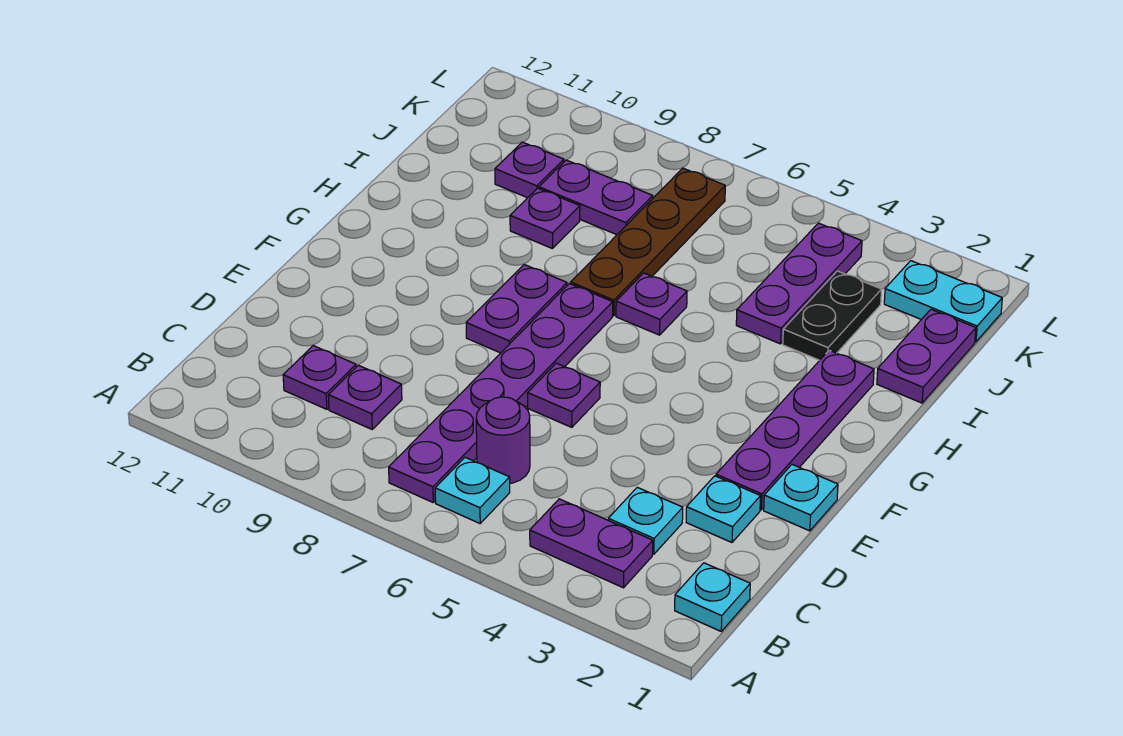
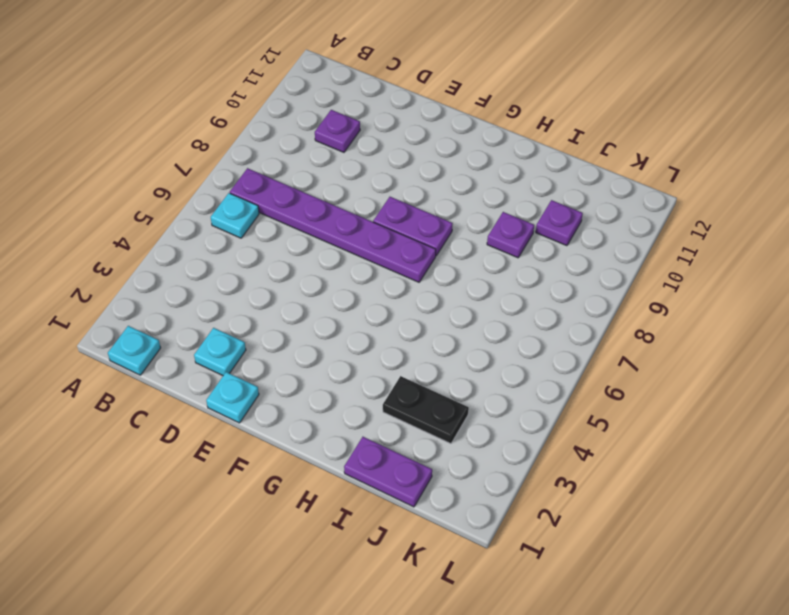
none -> purple 1x2 plate [530,499,653,588]
none -> cyan 1x1 plate [608,487,683,554]
none -> purple 1x1 round brick [476,397,530,483]

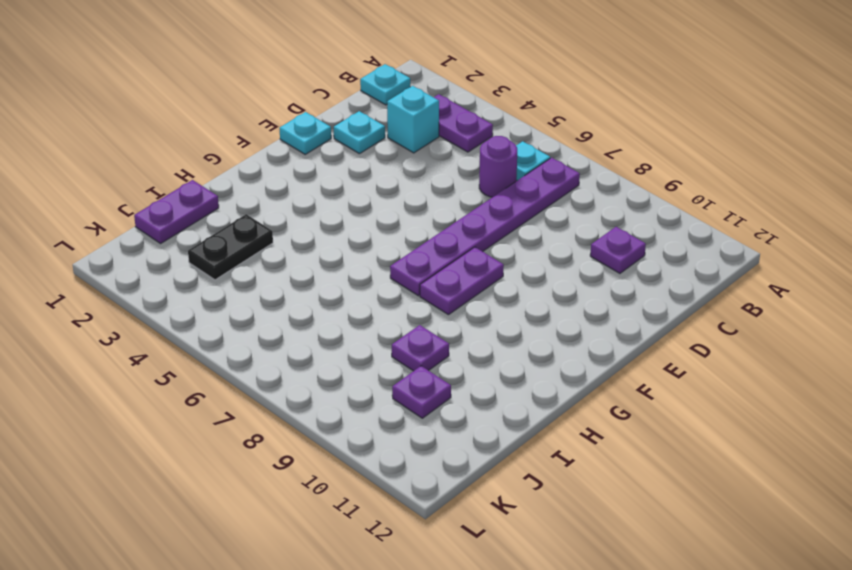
cyan 1x1 brick [387,86,439,153] -> cyan 1x1 plate [608,487,683,554]
none -> purple 1x1 plate [328,365,402,429]
none -> purple 1x4 plate [716,350,874,510]
none -> purple 1x1 plate [528,363,600,427]

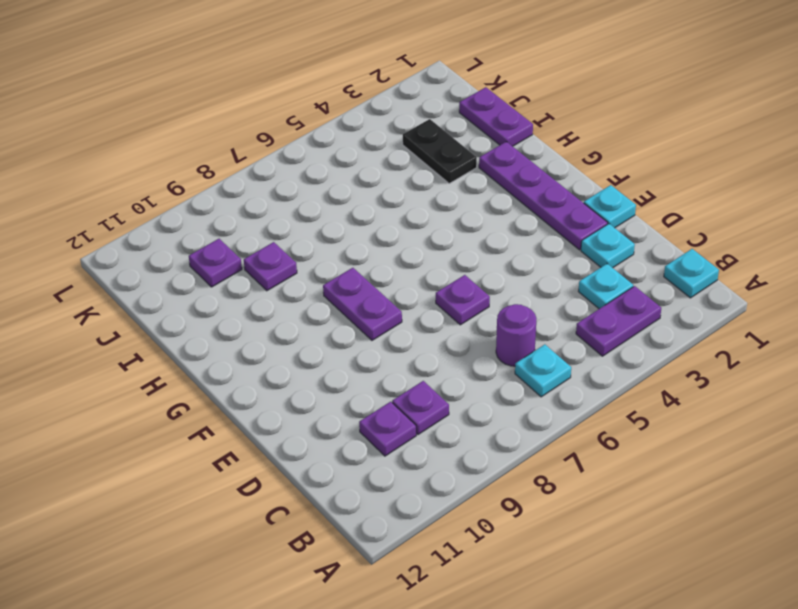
none -> purple 1x6 plate [389,284,613,502]
none -> purple 1x1 plate [616,273,687,335]
none -> brown 1x4 plate [571,168,725,316]

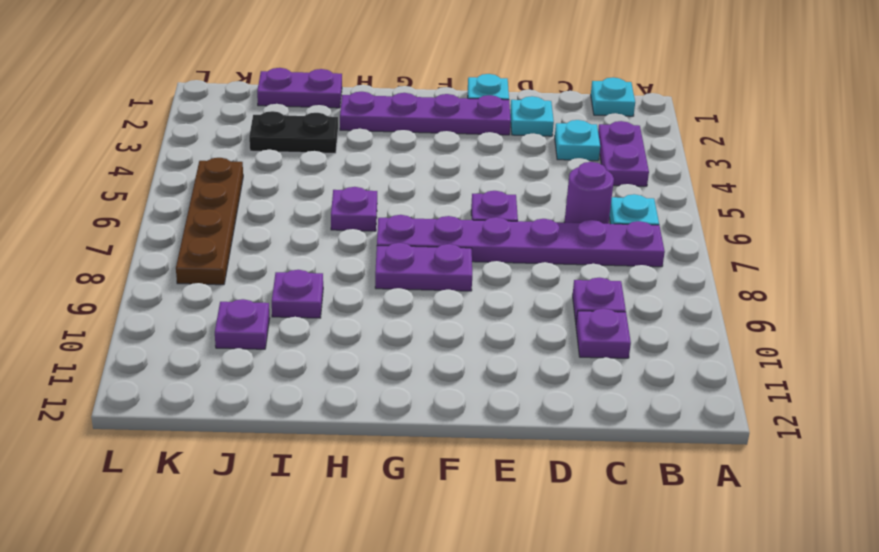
brown 1x4 plate [176,158,243,285] -> brown 1x4 plate turned to [571,168,725,316]
none -> purple 1x3 plate [736,223,862,344]
none -> purple 1x2 plate [539,160,653,235]
none -> cyan 1x2 plate [884,261,1002,342]

